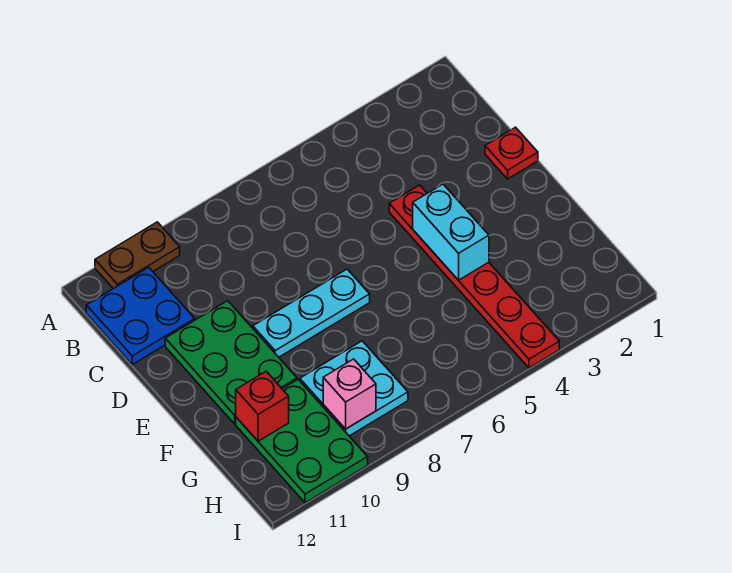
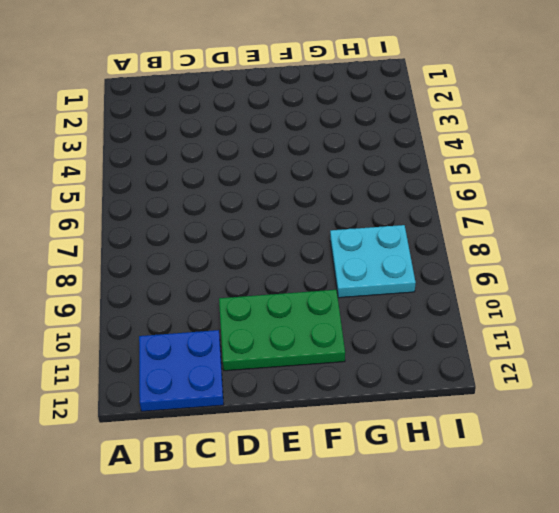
none -> brown 1x2 plate [95,222,180,289]
none -> red 1x1 plate [485,127,538,179]

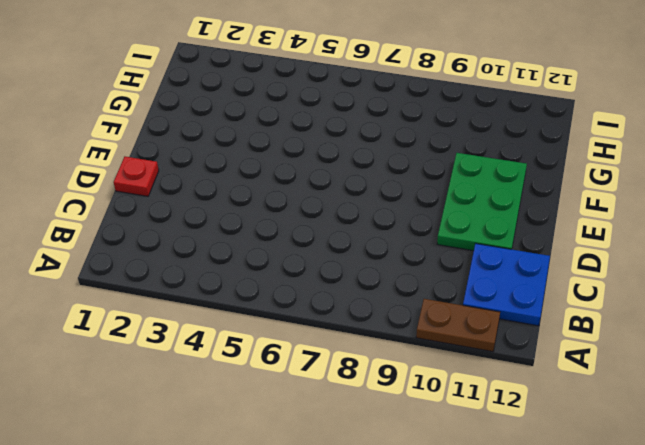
none -> red 1x6 plate [389,185,559,368]
none -> cyan 1x3 plate [253,269,370,357]

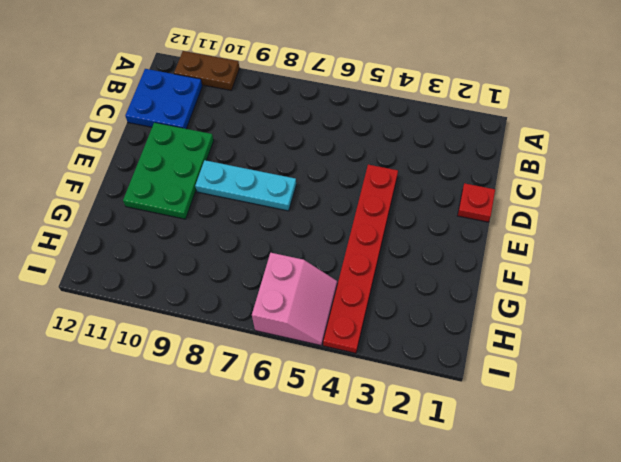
pink 2x2 slope [252,253,337,345] -> none
none -> cyan 2x2 plate [300,341,408,436]
none -> green 2x3 plate [236,380,368,503]

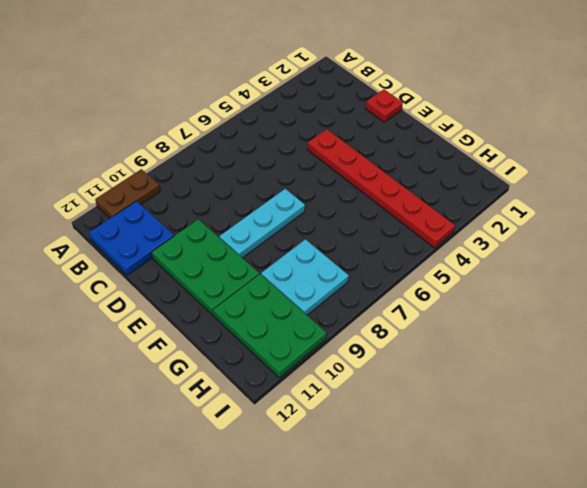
none -> cyan 1x2 brick [413,184,489,280]
none -> red 1x1 brick [236,372,289,441]

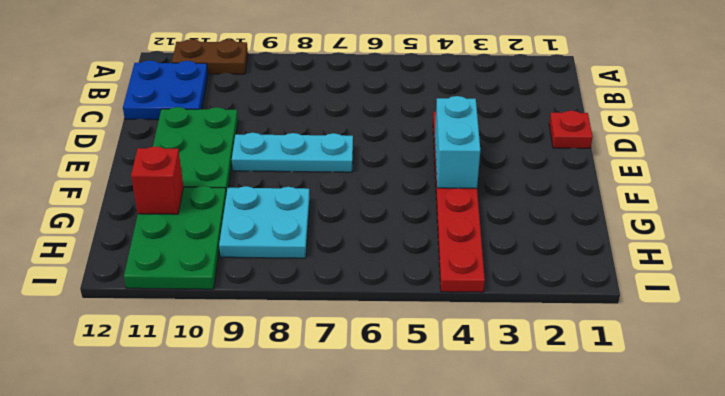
none -> pink 1x1 brick [323,359,376,429]

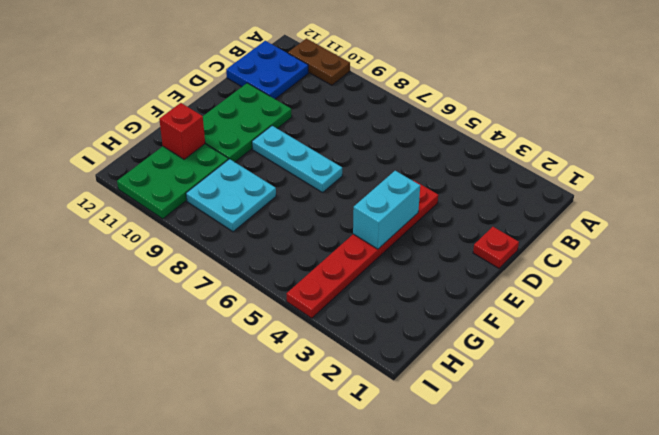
none -> pink 1x1 brick [323,359,376,429]

